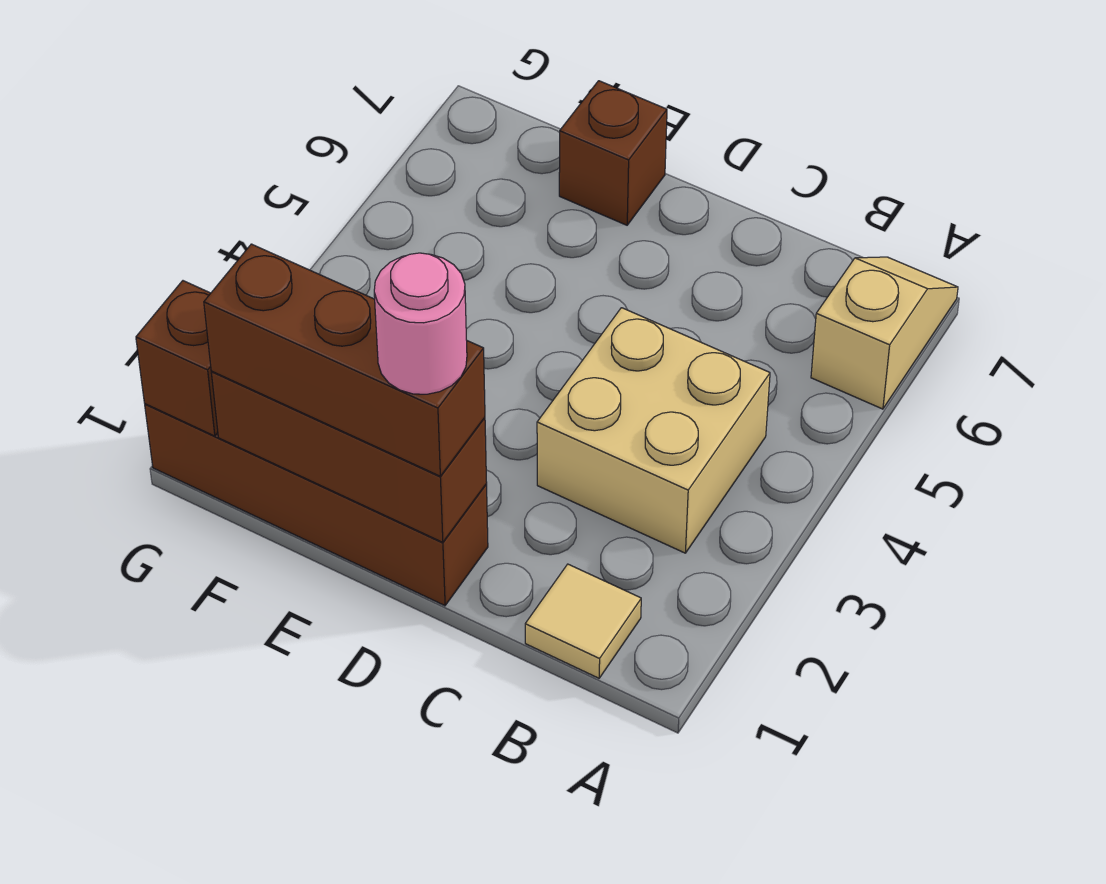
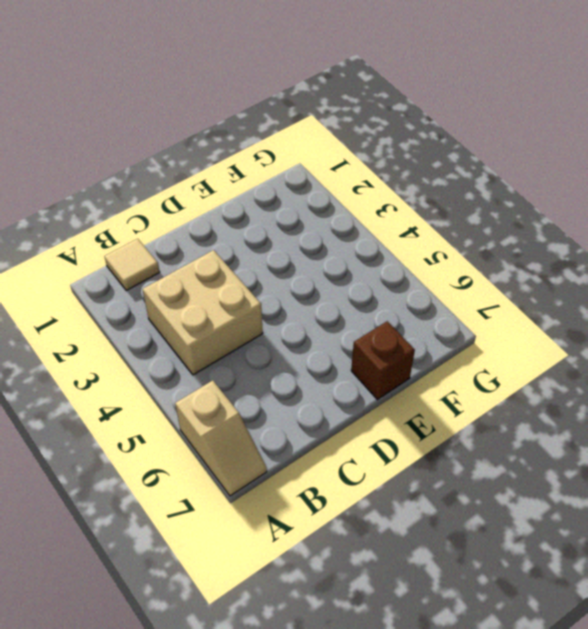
none -> brown 1x4 brick [145,404,488,606]
none -> brown 1x3 brick [211,372,487,542]

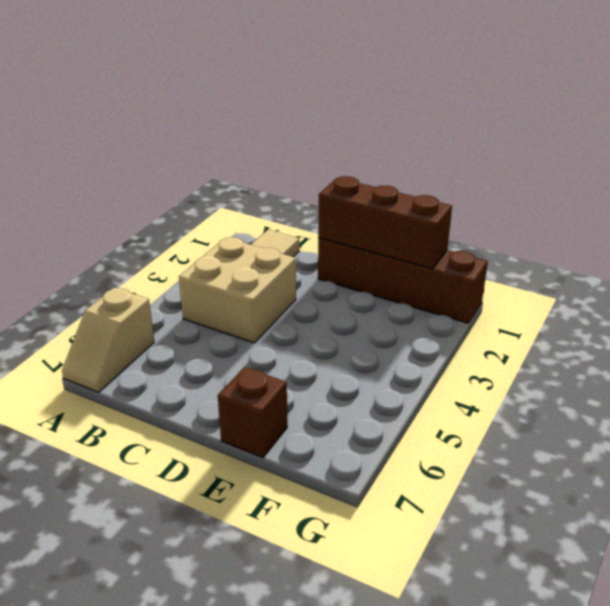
none -> brown 1x1 brick [136,281,218,436]
none -> brown 1x3 brick [204,244,485,476]

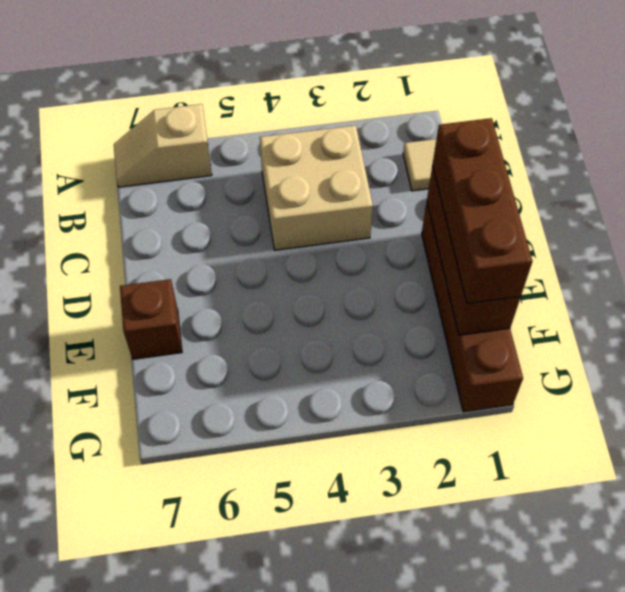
none -> brown 1x1 brick [136,281,218,436]
none -> pink 1x1 round brick [374,253,467,394]

